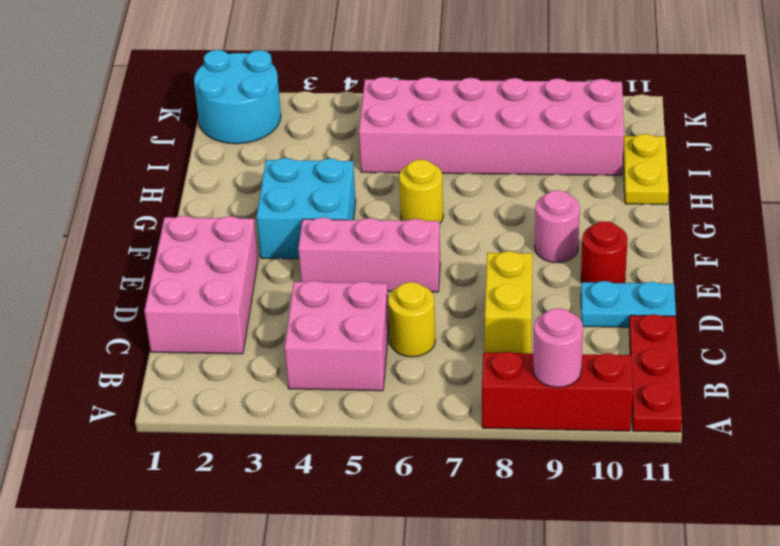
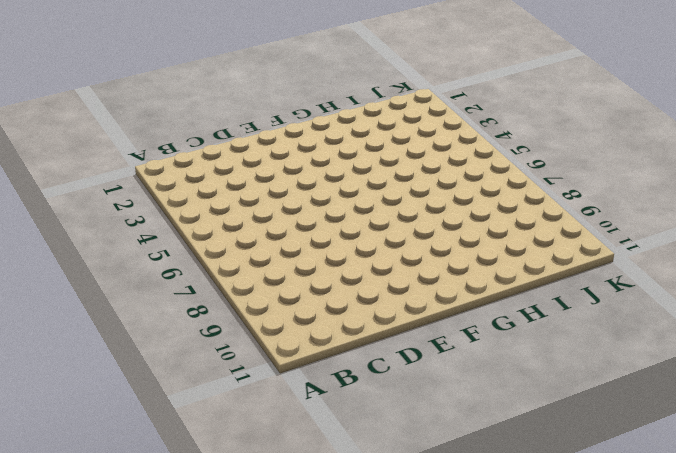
none -> red 1x3 brick [482,352,633,431]
none -> red 1x3 plate [629,314,682,432]
none -> pink 2x2 brick [285,281,389,391]

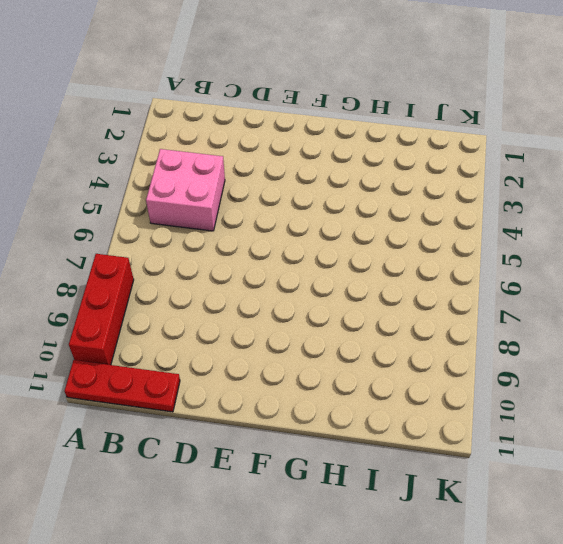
none -> pink 2x3 brick [144,216,258,354]
none -> yellow 1x1 round brick [388,282,435,357]
none -> yellow 1x2 brick [485,251,532,353]

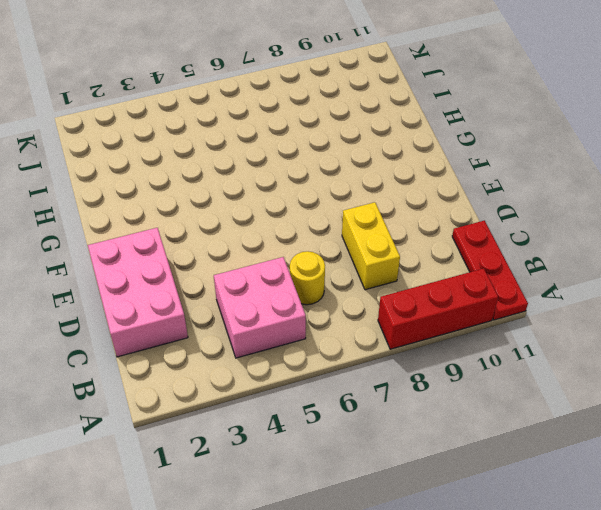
none -> cyan 1x2 plate [581,281,676,327]
none -> pink 1x3 brick [298,217,440,292]
none -> red 1x1 round brick [581,221,628,283]

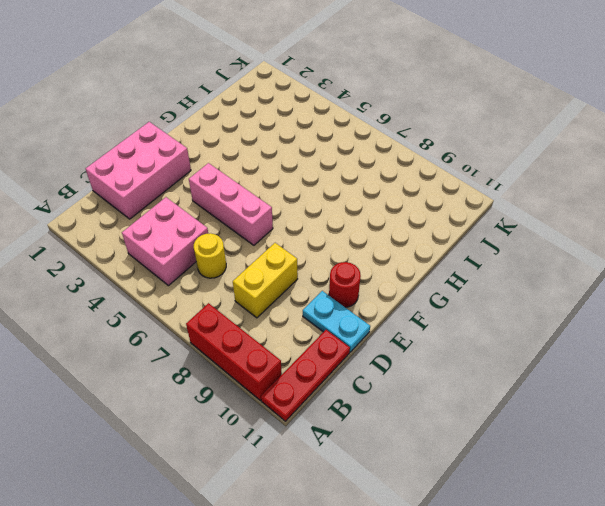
none -> cyan 2x2 brick [256,158,356,259]
none -> pink 1x1 round brick [535,190,580,263]
none -> yellow 1x1 round brick [399,159,443,224]

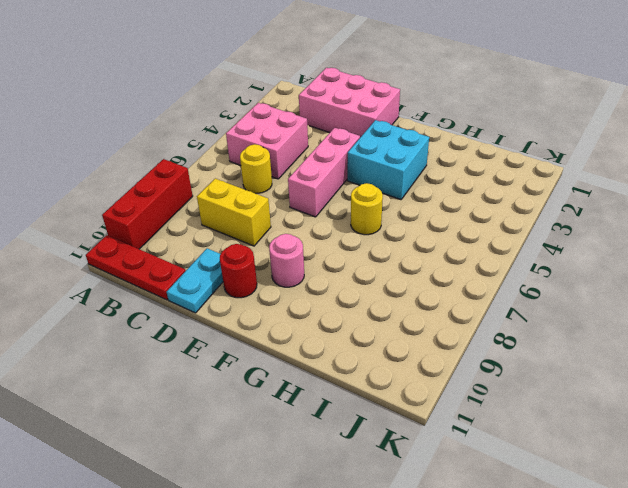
none -> yellow 1x2 plate [623,134,669,205]
none -> pink 2x6 brick [359,77,624,175]
none -> cyan 2x2 round brick [194,50,281,144]

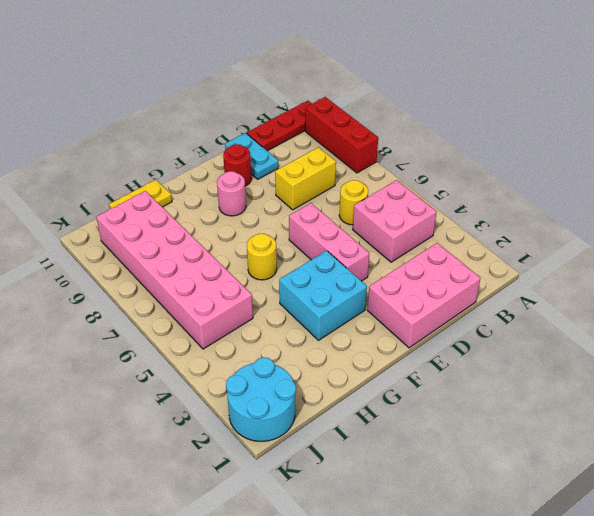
none -> pink 1x1 round brick [533,308,583,387]

